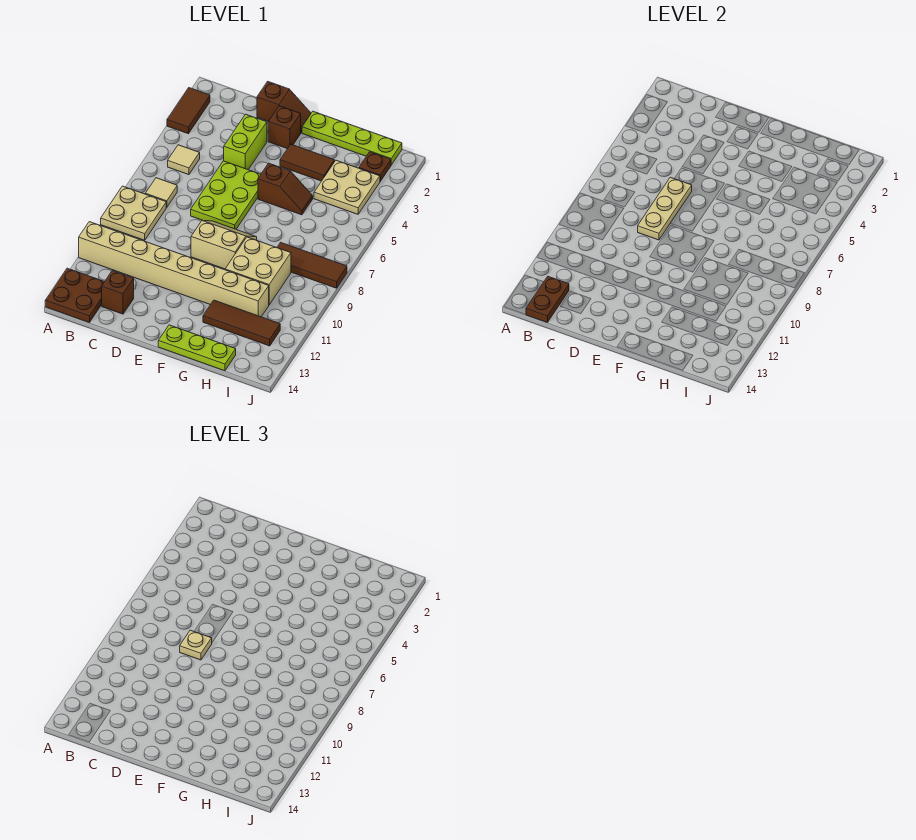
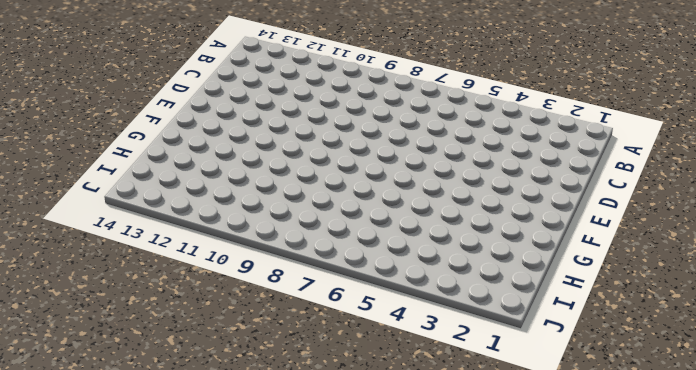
none -> brown 1x2 tile [167,88,210,134]
none -> tan 2x2 plate [101,186,166,240]
none -> tan 1x8 brick [79,222,269,317]

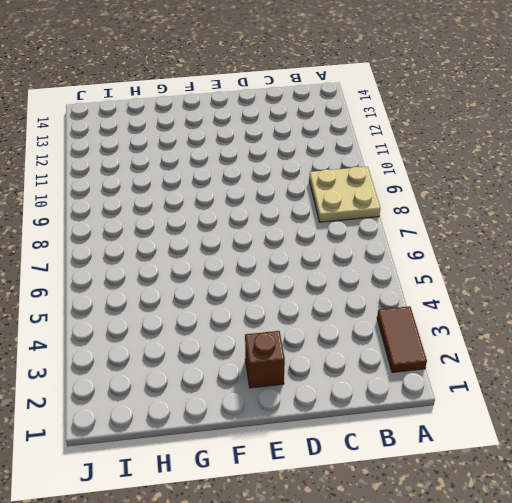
none -> tan 1x8 brick [79,222,269,317]
none -> brown 2x2 plate [45,268,104,323]
none -> tan 1x1 tile [168,145,200,175]

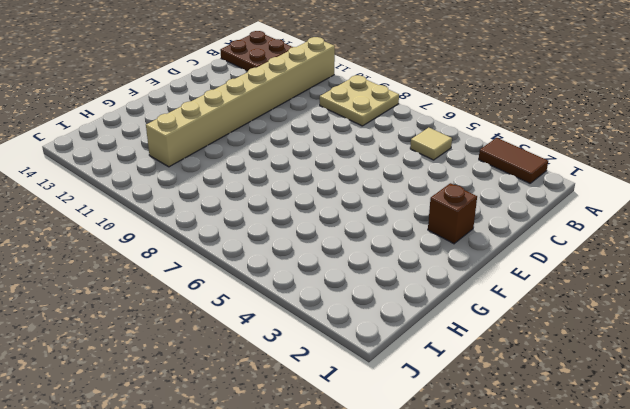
none -> tan 1x1 tile [145,178,177,207]
none -> brown 1x1 brick [102,271,134,314]
none -> brown 1x2 slope [257,81,311,132]

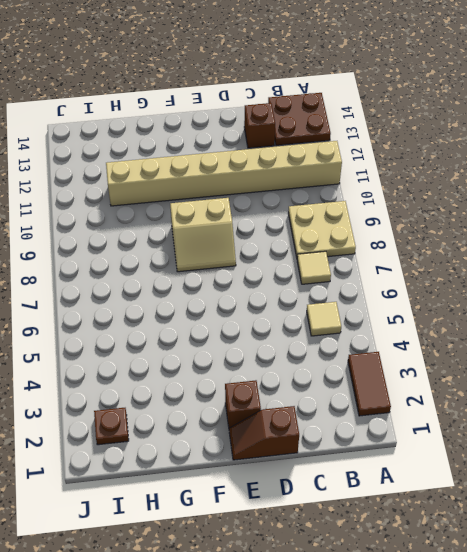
none -> lime 1x2 brick [224,114,267,170]
none -> lime 2x3 plate [191,161,261,229]
none -> lime 1x4 plate [302,112,402,165]

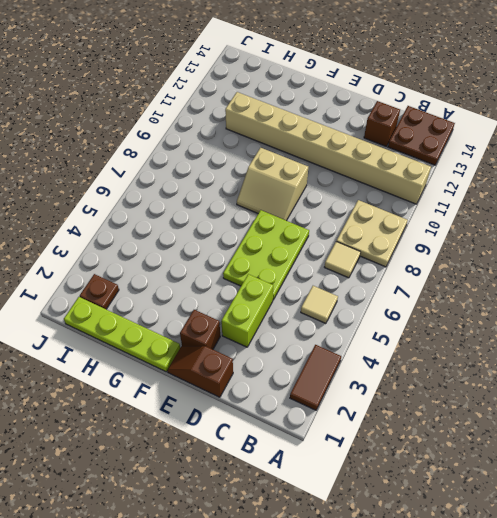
none -> brown 1x2 tile [280,144,335,181]
none -> brown 1x2 slope [258,163,313,215]
none -> lime 1x3 plate [158,325,236,371]

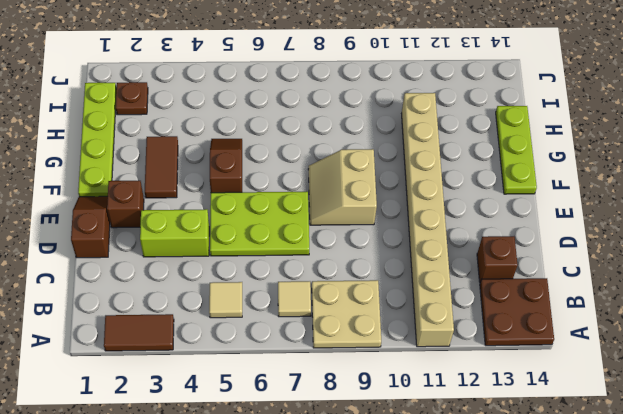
none -> tan 2x2 brick [225,237,291,305]
none -> brown 1x3 tile [203,300,280,346]
none -> tan 2x2 plate [314,160,380,214]

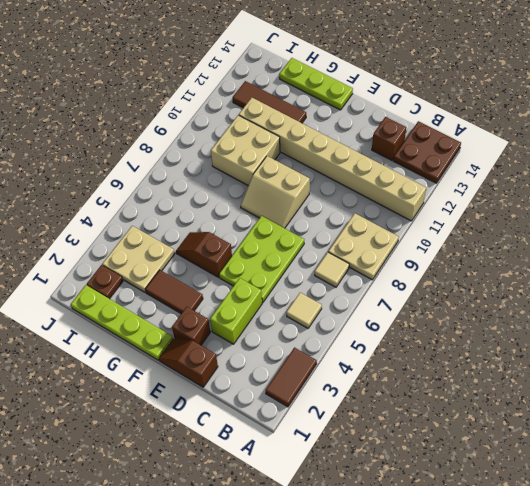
none -> brown 1x3 tile [277,242,347,288]
none -> brown 1x2 plate [526,277,569,323]
none -> tan 1x3 plate [638,177,692,240]

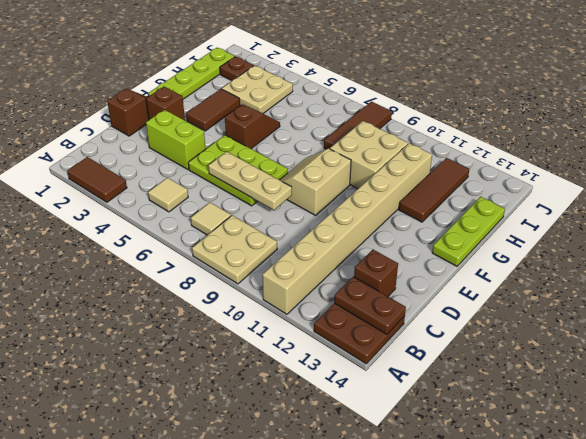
none -> tan 1x1 plate [180,630,212,660]

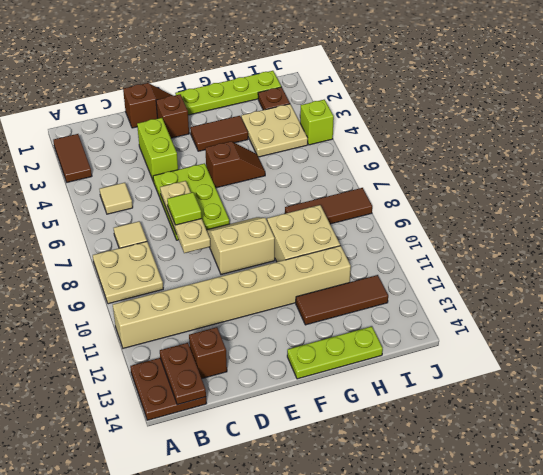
lime 1x1 tile [167,192,202,225] -> none
lime 1x1 brick [300,100,334,145] -> none
none -> tan 1x1 plate [180,630,212,660]

